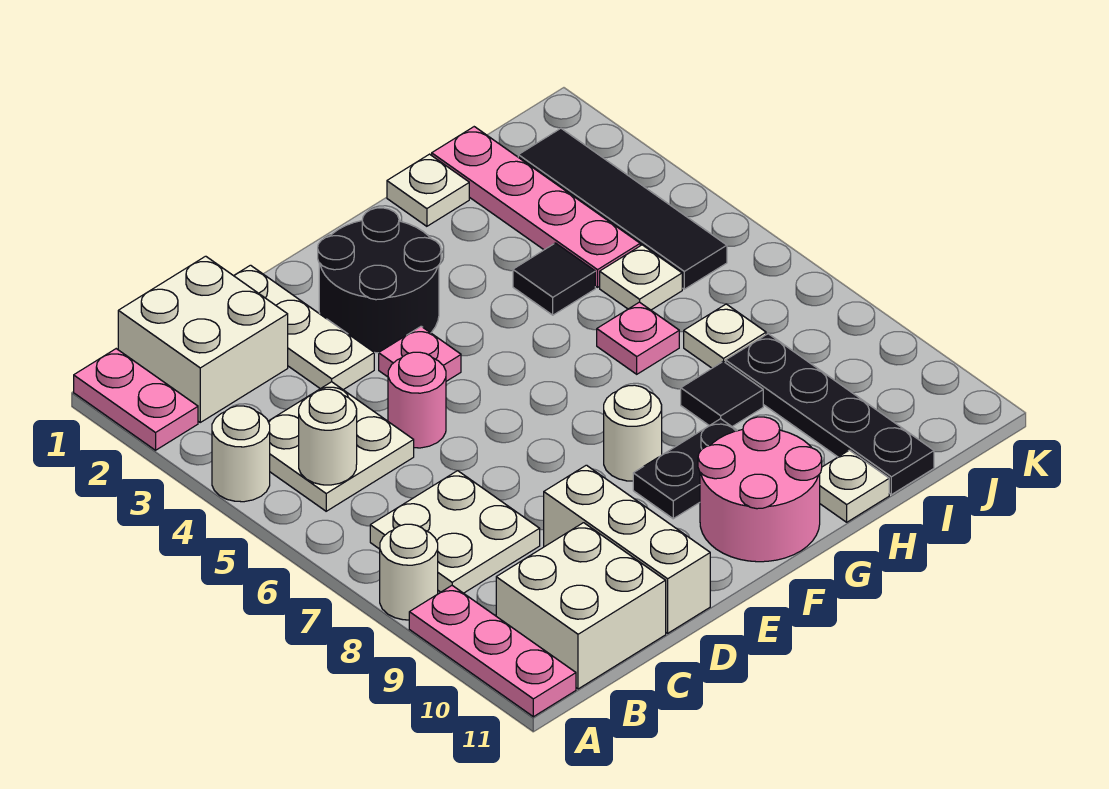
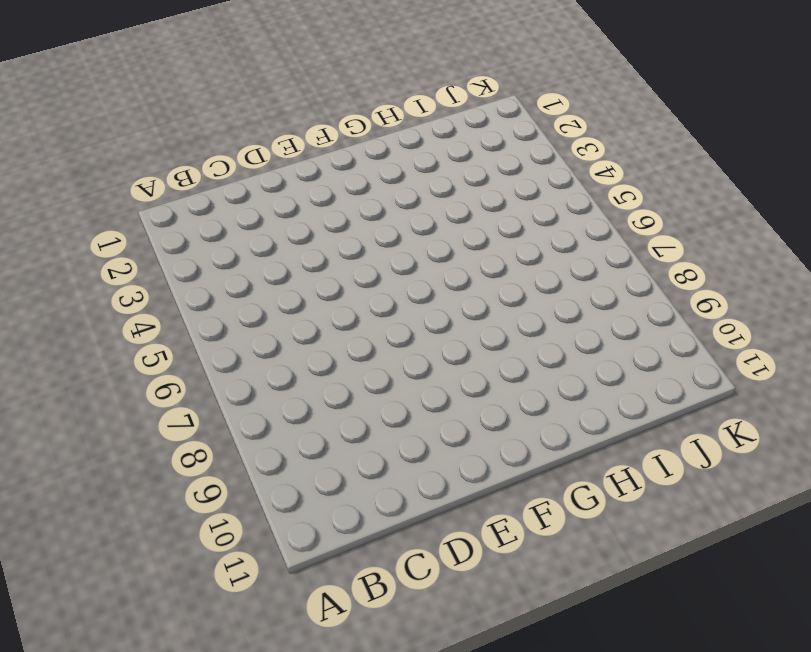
none -> pink 1x2 plate [74,349,198,450]
none -> white 1x1 round brick [212,406,270,502]
none -> white 1x1 round brick [380,524,438,620]

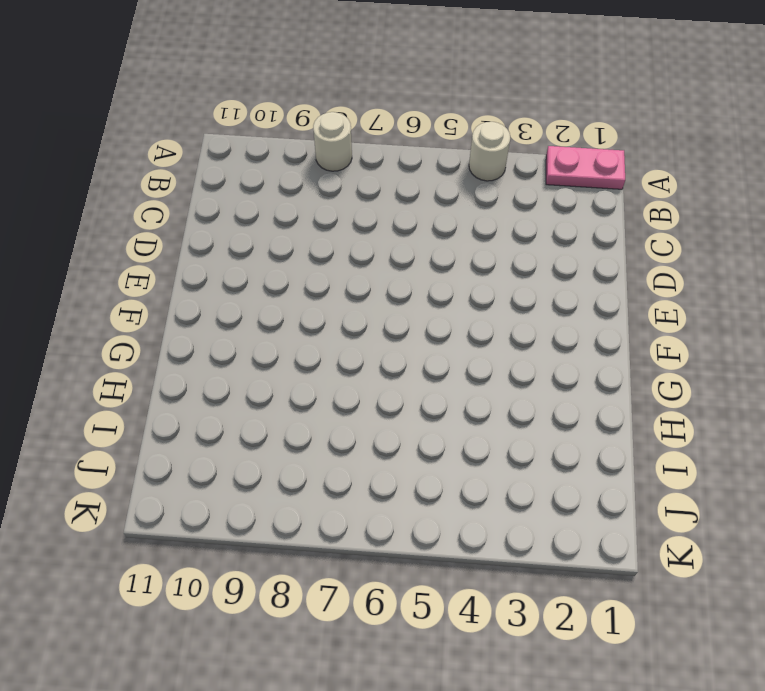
none -> pink 1x3 plate [409,586,576,717]
none -> white 2x2 brick [118,256,288,422]
none -> white 2x2 plate [268,382,414,511]

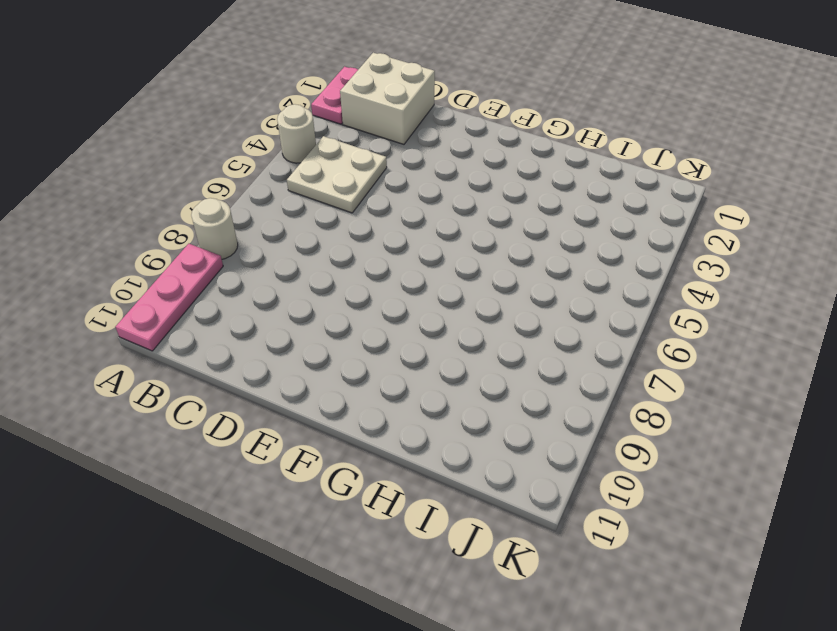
none -> white 2x2 plate [370,471,540,593]
none -> white 2x2 brick [496,523,666,689]
none -> white 1x3 plate [234,265,374,390]

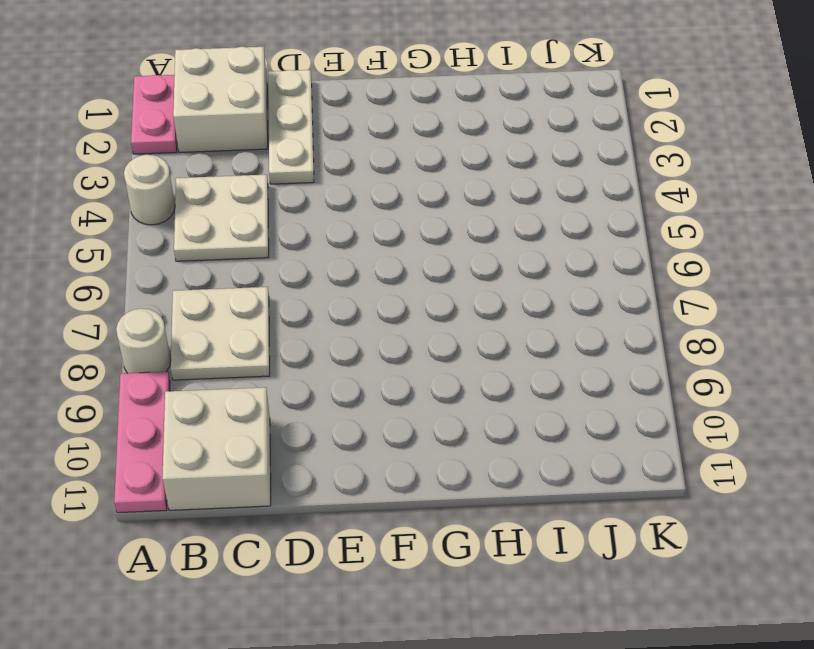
none -> pink 1x1 round brick [388,352,446,448]
none -> white 1x3 brick [544,465,710,633]
none -> black 2x2 round brick [318,208,441,353]

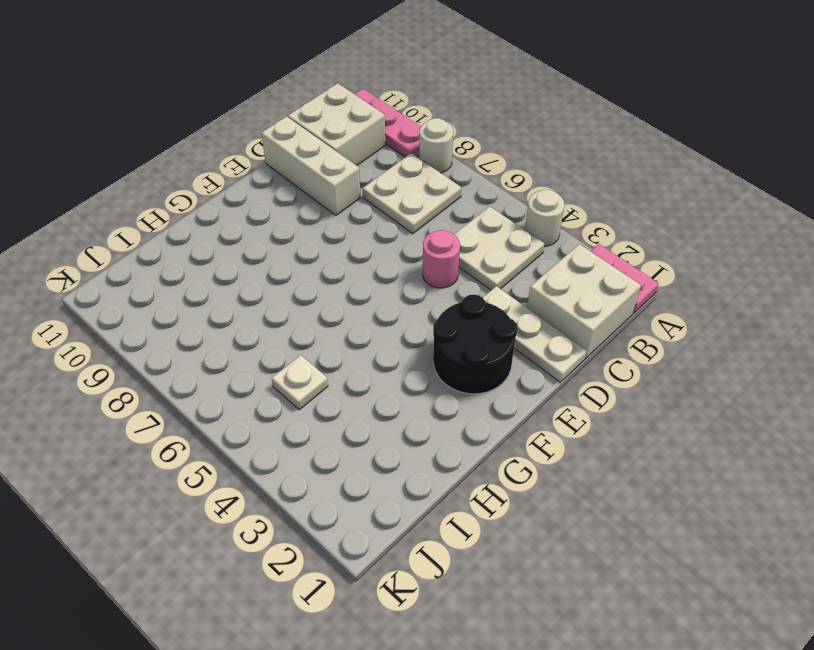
none -> pink 1x1 plate [379,326,461,381]
none -> white 1x1 round brick [604,385,662,481]
none -> black 1x2 plate [633,419,737,519]

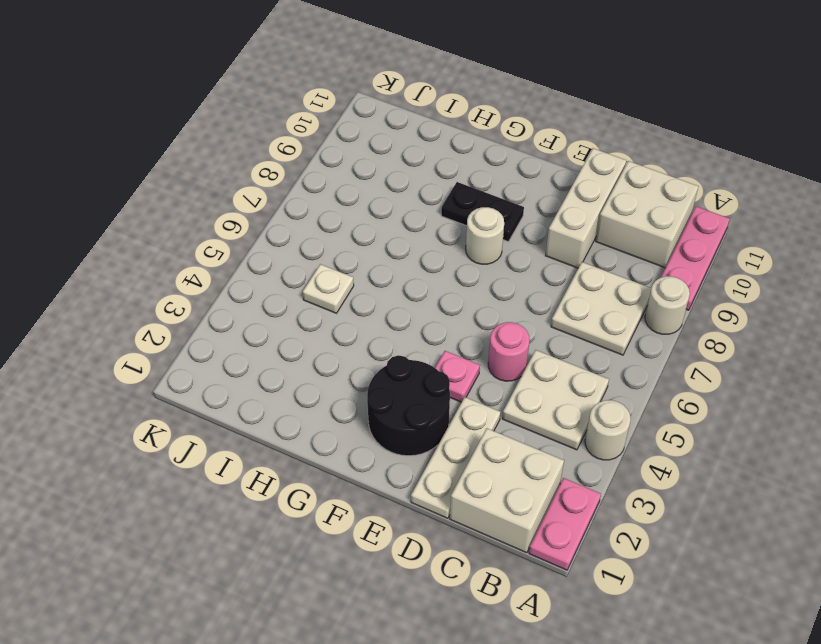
none -> pink 2x2 round brick [698,417,822,562]
none -> white 1x1 plate [387,154,469,226]
none -> black 1x1 tile [513,243,595,315]

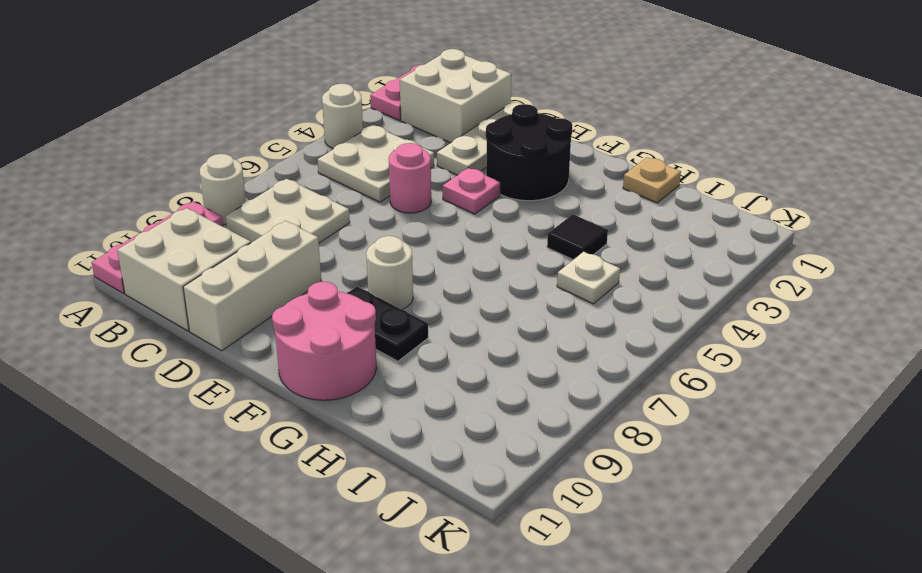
tan 1x1 plate [623,157,681,203] -> white 1x1 plate [387,154,469,226]
none -> pink 1x1 plate [597,302,679,374]
none -> black 1x1 tile [681,361,763,427]
none -> white 1x1 plate [820,450,889,522]

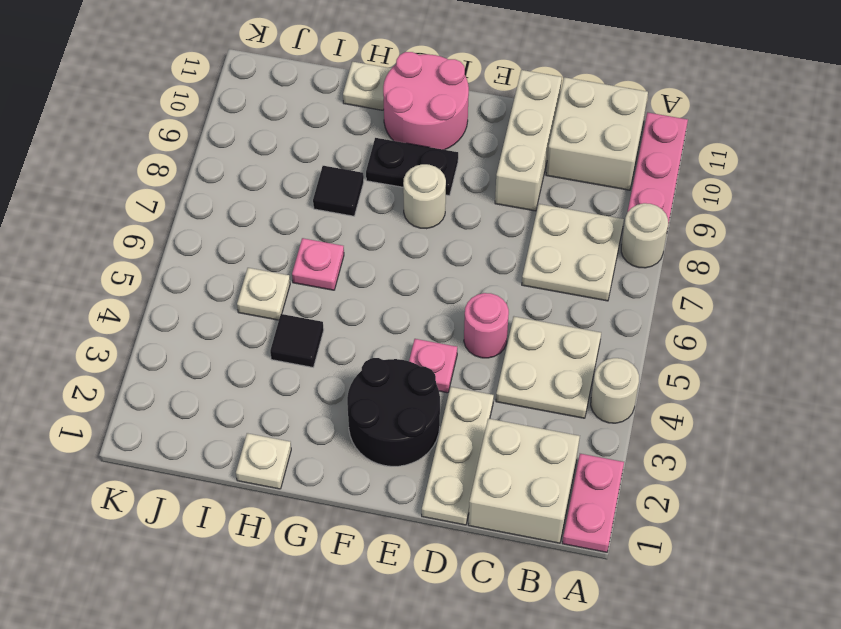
none -> pink 1x4 plate [432,127,640,287]
none -> white 1x1 plate [684,304,766,368]
none -> black 1x4 plate [726,334,934,495]

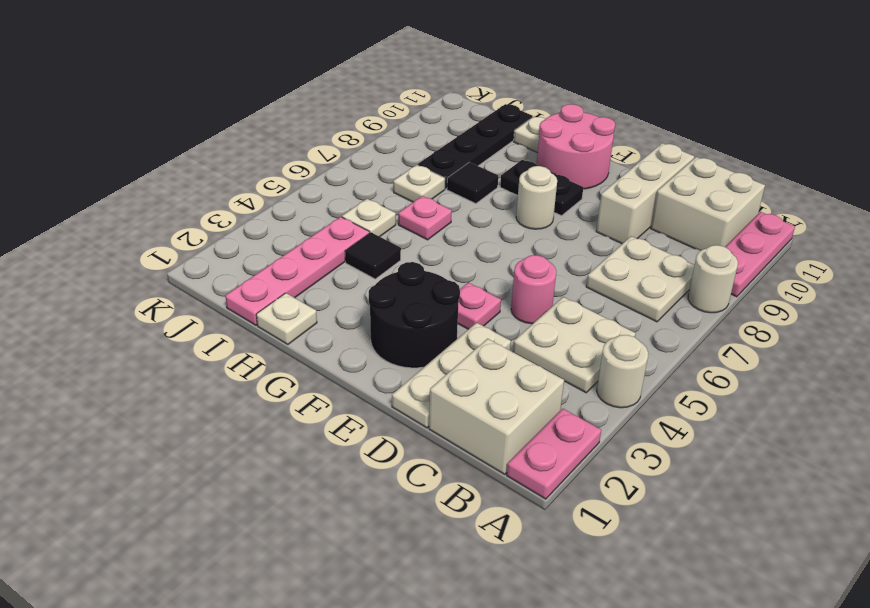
none -> black 1x4 tile [518,129,727,289]
none -> white 1x1 round brick [299,389,357,485]

